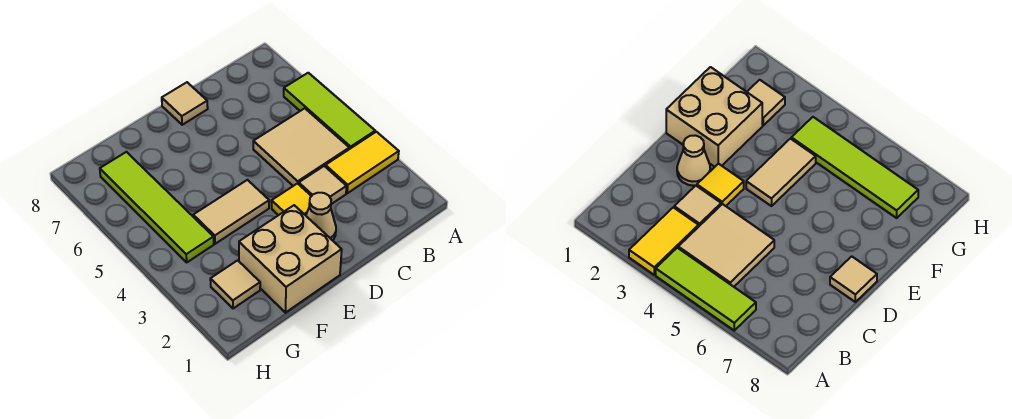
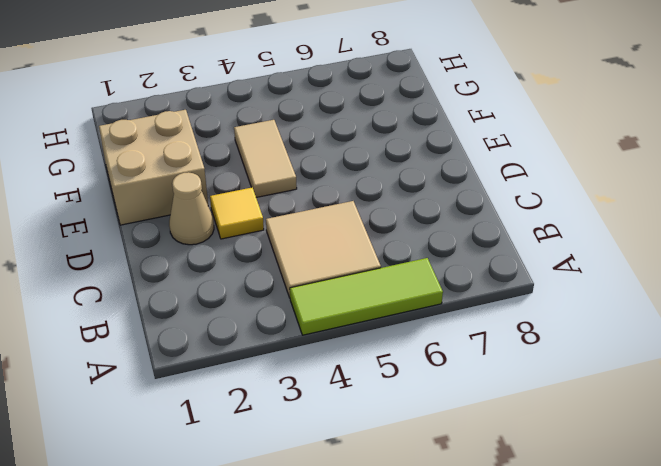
none -> yellow 1x2 tile [325,132,399,193]
none -> tan 1x1 tile [299,166,347,204]

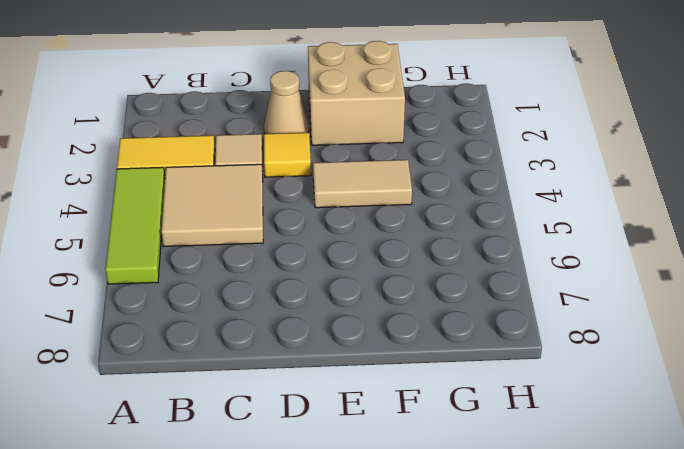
none -> tan 1x1 tile [162,82,208,125]
none -> tan 1x1 tile [210,260,260,309]

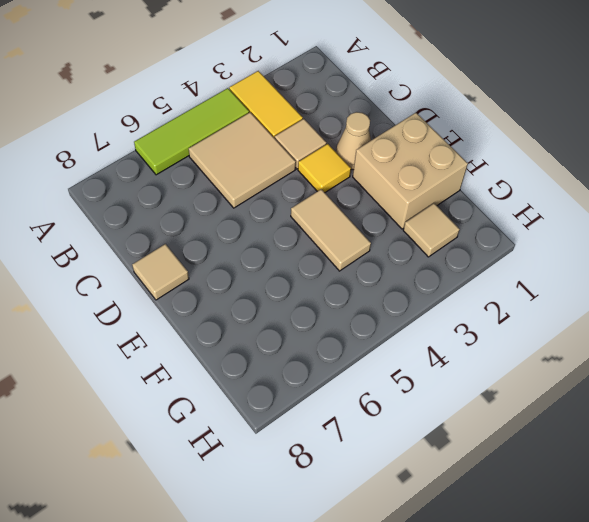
none -> lime 1x4 tile [100,152,214,262]

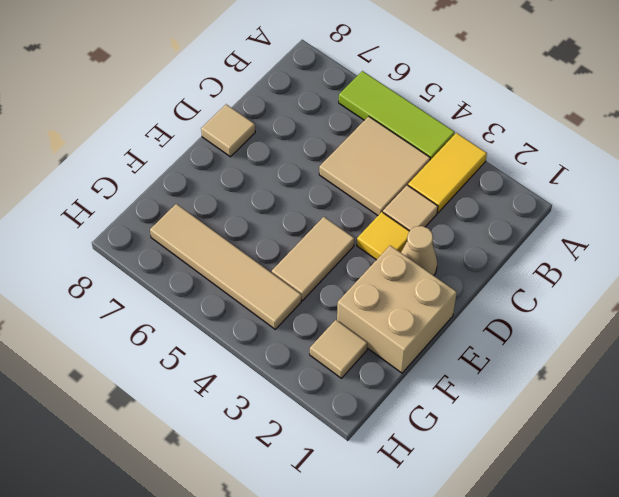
tan 1x4 tile [150,204,301,329] -> lime 1x4 tile [100,152,214,262]

